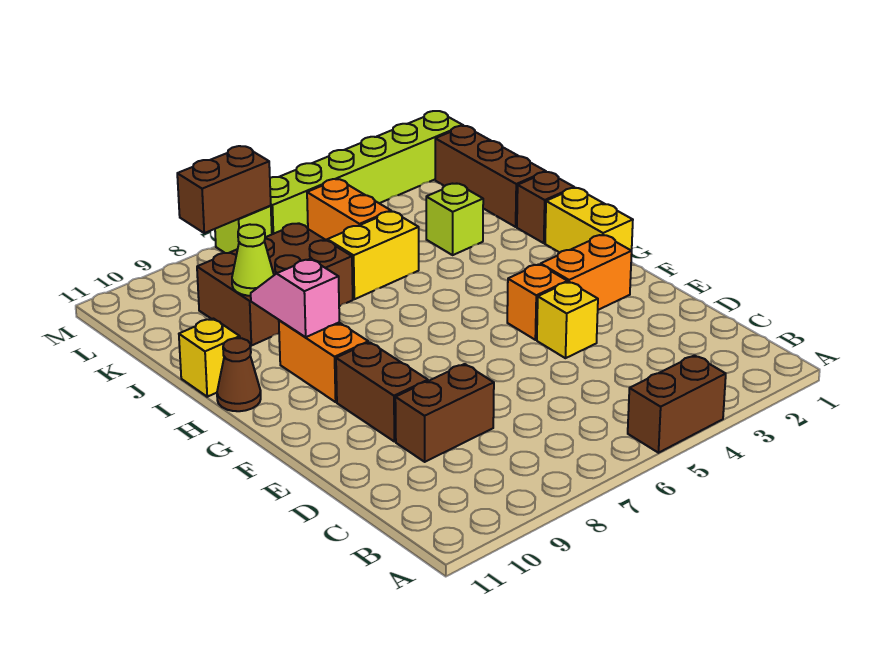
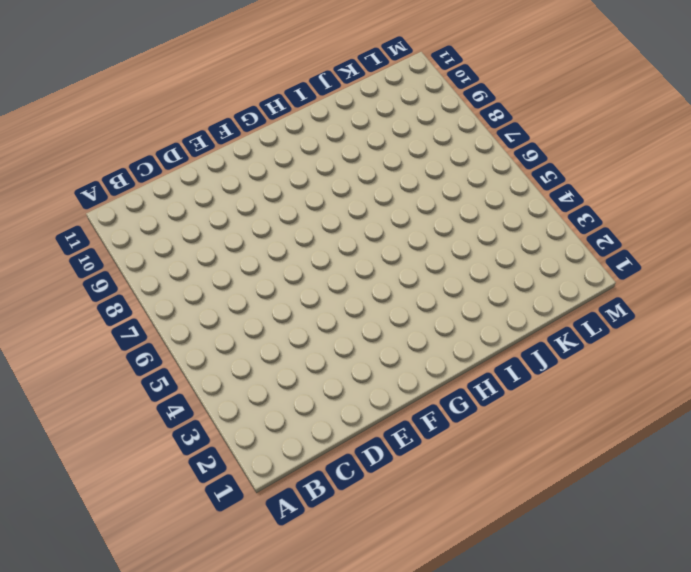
none -> brown 1x2 brick [628,355,726,453]
none -> brown 1x2 brick [395,364,494,462]
none -> yellow 1x1 brick [537,282,598,358]

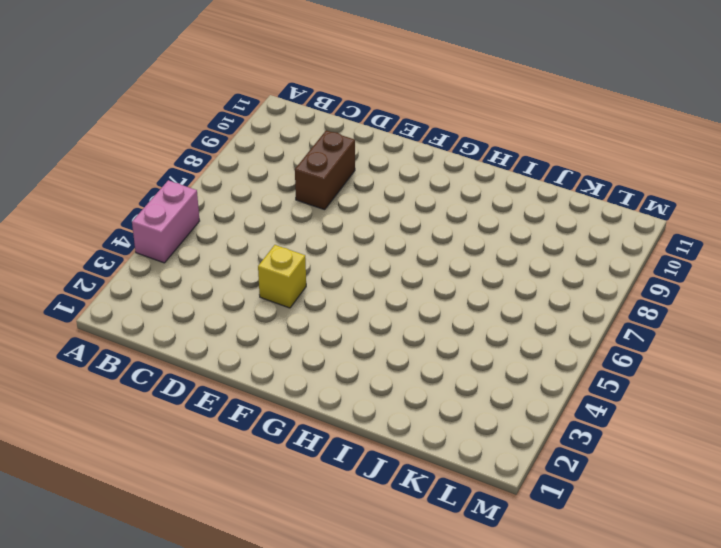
pink 1x2 brick [132,180,200,263] -> brown 1x2 brick [628,355,726,453]
none -> brown 1x2 brick [336,342,428,442]
none -> orange 1x2 brick [541,235,632,310]
none -> orange 1x1 brick [507,264,568,340]

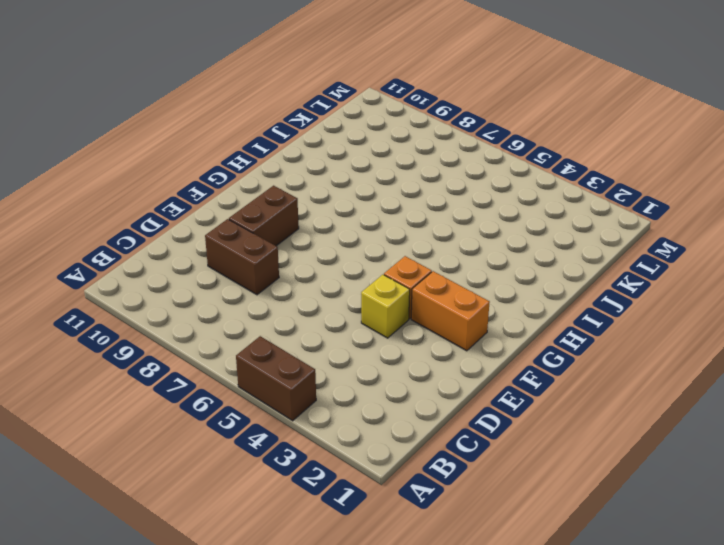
none -> yellow 1x2 brick [545,188,633,252]
none -> orange 1x2 brick [279,320,368,402]
none -> brown 1x1 cone [217,338,261,411]

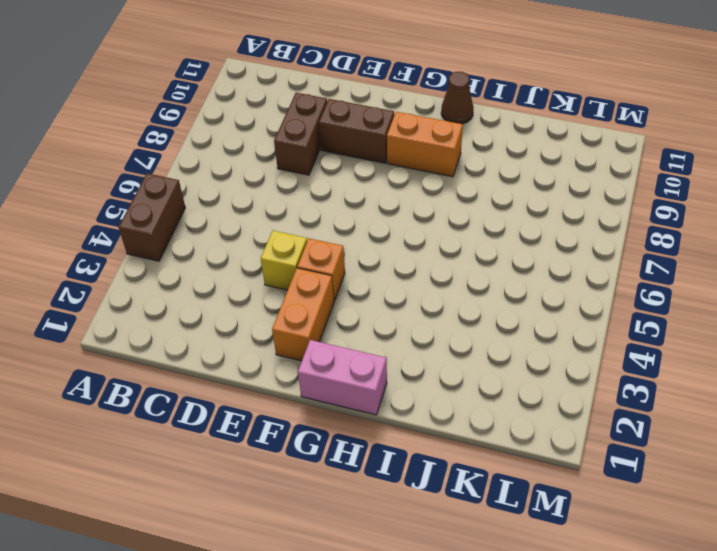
pink 1x2 brick [298,340,387,415] -> yellow 1x2 brick [545,188,633,252]
none -> brown 1x1 brick [517,172,574,243]
none -> yellow 1x1 brick [179,319,240,397]
none -> brown 1x3 brick [435,126,546,227]

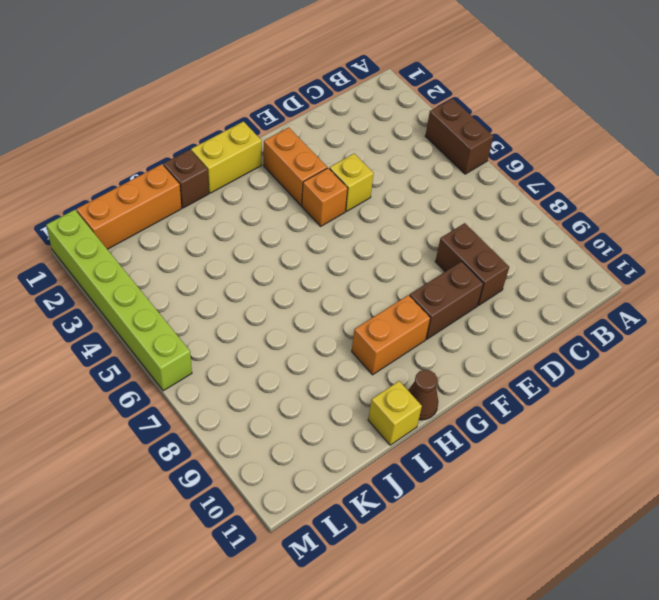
orange 1x3 brick [76,164,182,249] -> brown 1x3 brick [435,126,546,227]
none -> lime 1x1 brick [426,184,483,255]
none -> yellow 1x2 brick [327,212,419,299]
none -> brown 2x3 brick [197,223,353,346]

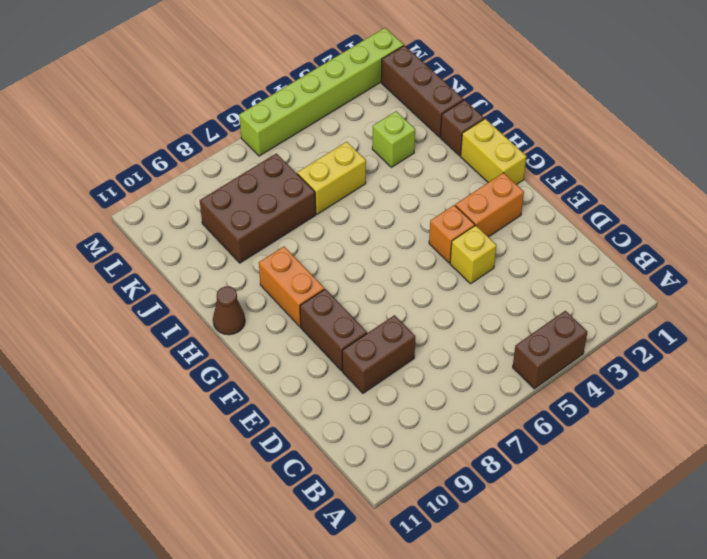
none -> yellow 1x1 brick [179,319,240,397]
none -> orange 1x2 brick [307,179,391,241]
none -> lime 1x1 brick [215,206,272,253]

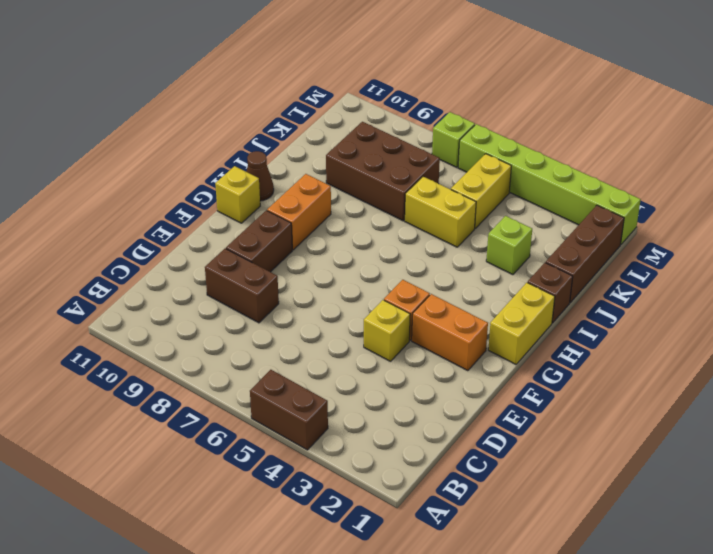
yellow 1x1 brick [215,166,260,223] -> yellow 1x1 brick moved to [179,319,240,397]
yellow 1x2 brick [451,154,511,228] -> orange 1x2 brick [307,179,391,241]
none -> pink 1x2 slope [251,259,339,337]
none -> lime 1x1 cone [232,224,274,296]
none -> brown 1x2 brick [177,146,271,233]

